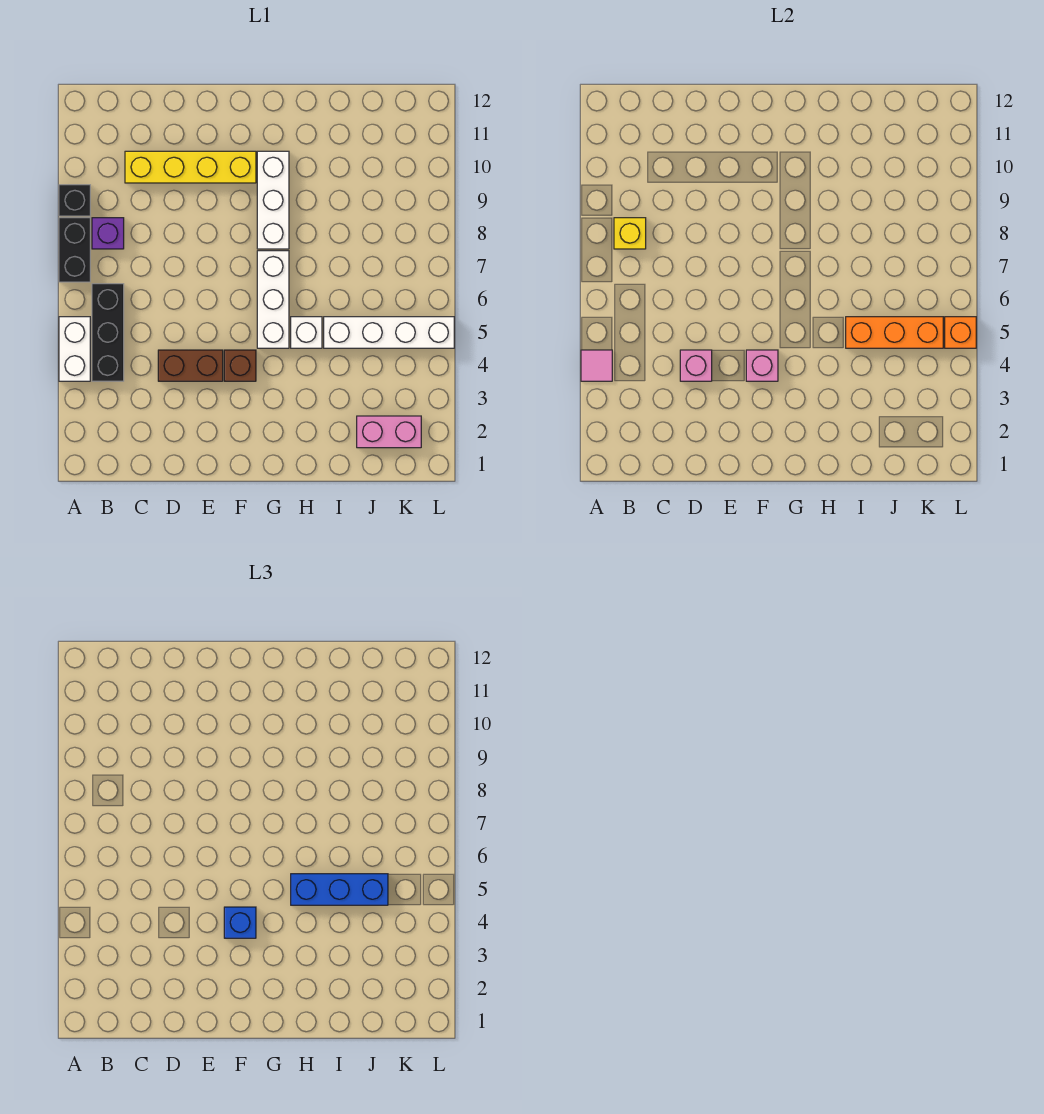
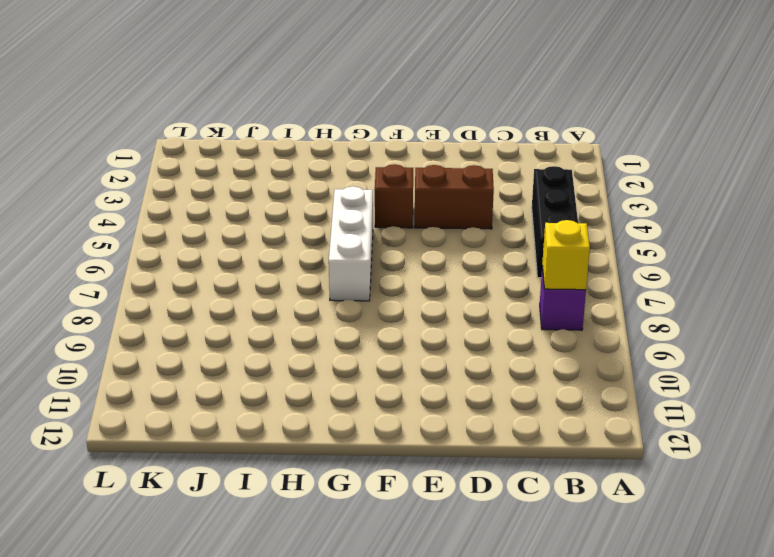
none -> white 1x2 brick [59,317,90,381]
none -> black 1x2 brick [59,218,90,282]
none -> black 1x1 brick [59,185,90,216]

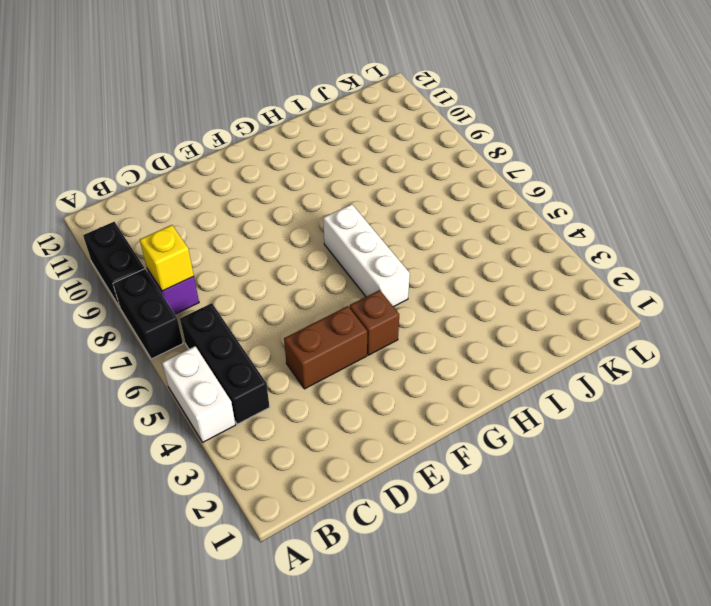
black 1x2 brick [83,222,145,307] -> black 1x1 brick [59,185,90,216]
none -> yellow 1x4 brick [125,151,256,183]
none -> white 1x3 brick [257,151,289,249]
none -> white 1x1 brick [291,317,322,348]

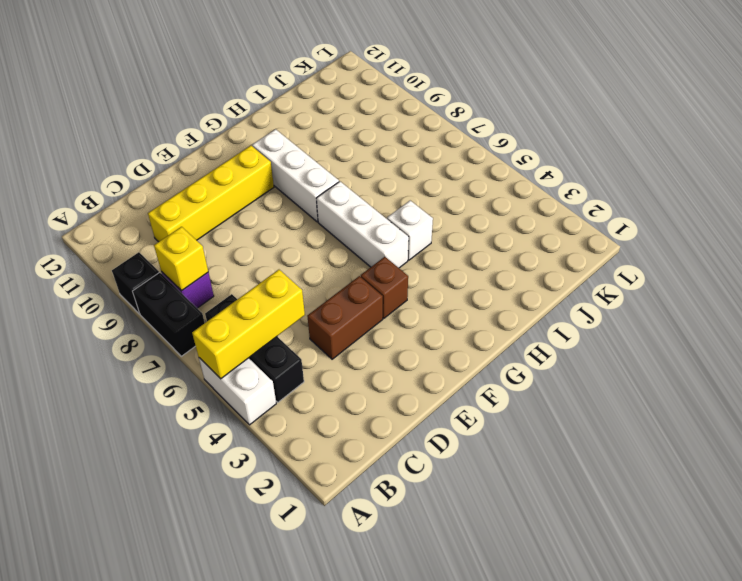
yellow 1x3 brick [192,270,305,379] -> none
none -> white 1x4 brick [324,317,454,348]
none -> pink 1x2 brick [357,416,421,448]
none -> pink 1x1 tile [581,350,612,381]

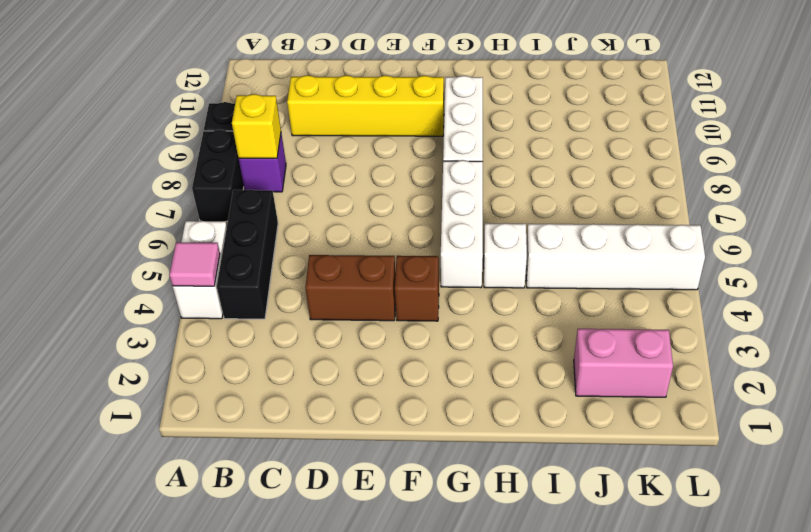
none -> pink 1x1 brick [680,350,712,381]
none -> pink 1x1 brick [746,350,778,381]
none -> orange 1x3 brick [846,317,943,348]

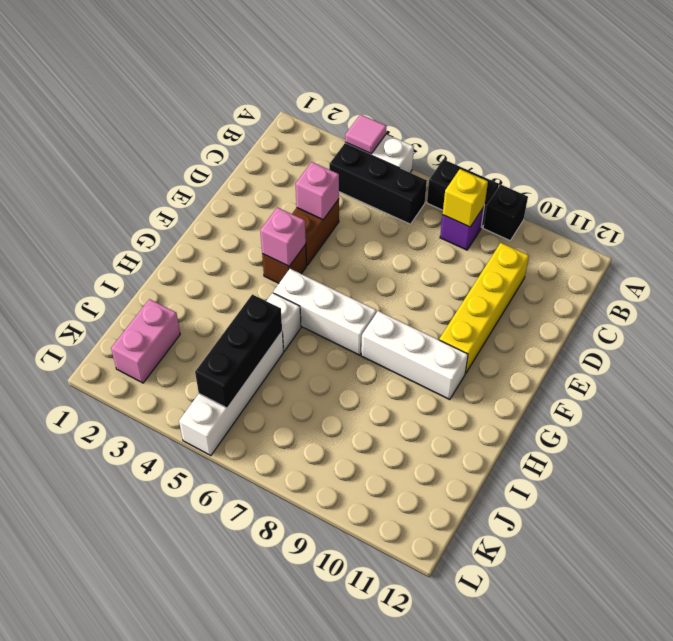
black 1x3 brick [195,294,282,408] -> orange 1x3 brick [846,317,943,348]
none -> orange 1x1 brick [945,317,976,348]
none -> blue 1x1 brick [224,907,256,938]
none -> blue 1x3 brick [291,874,388,905]

